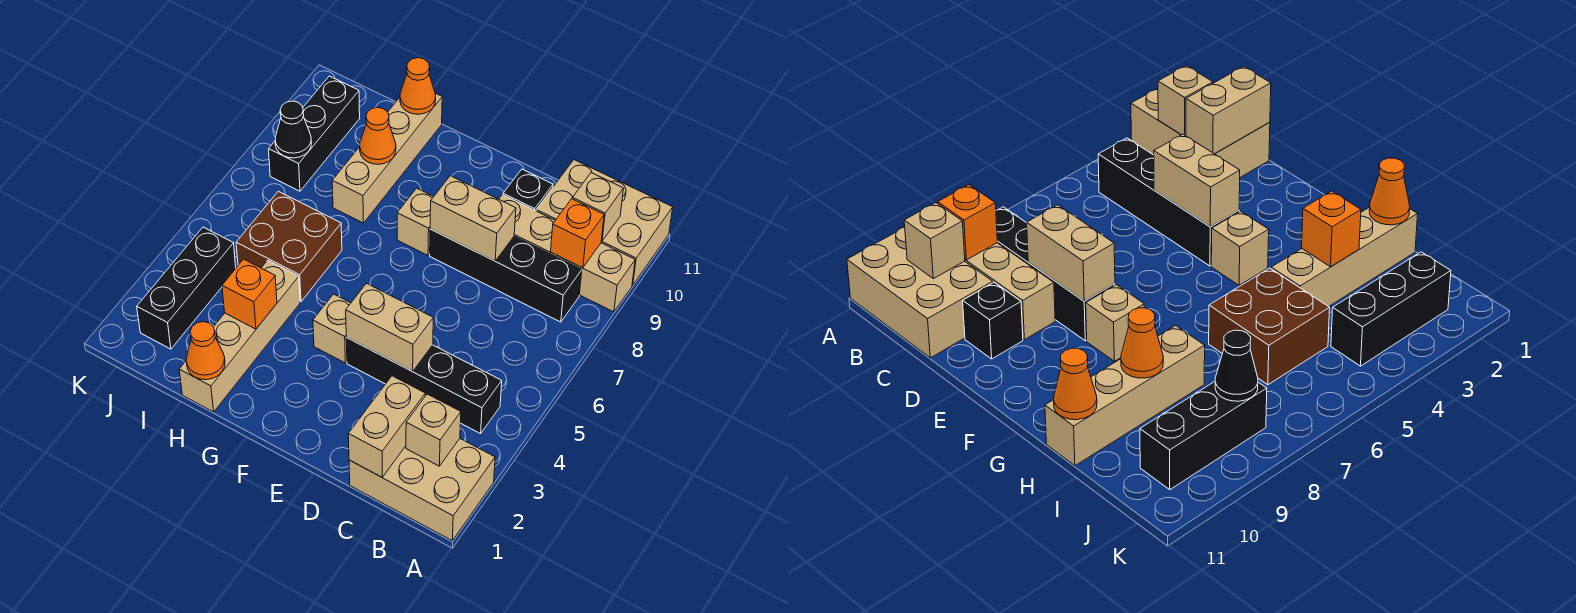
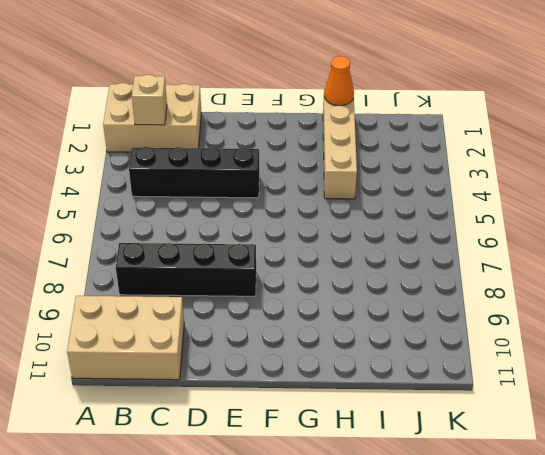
none -> tan 1x4 brick [499,195,635,312]
none -> black 1x1 brick [503,169,553,211]
none -> tan 1x1 brick [313,294,351,363]

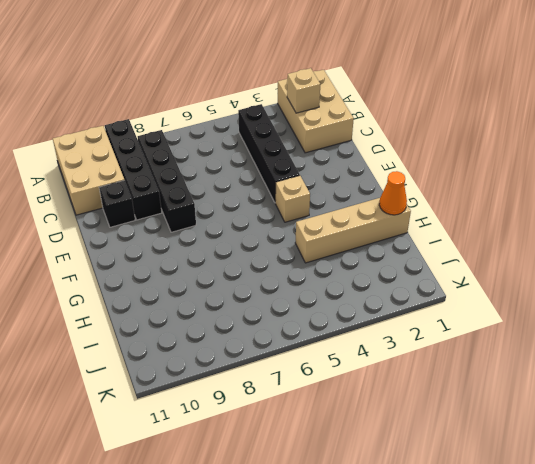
black 1x4 brick [105,119,162,220] -> tan 1x4 brick [499,195,635,312]
none -> tan 1x1 brick [397,188,434,255]
none -> brown 2x2 brick [236,191,342,302]
none -> tan 1x4 brick [332,93,442,223]

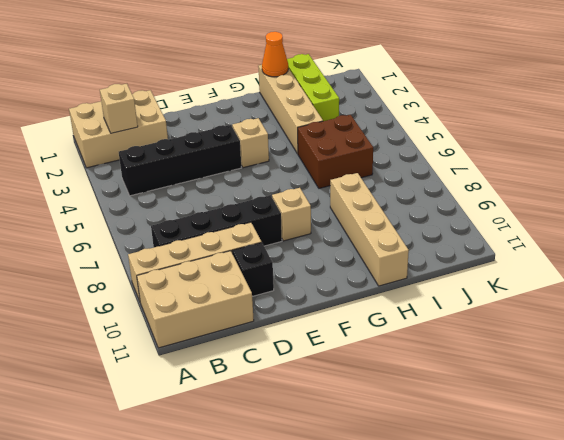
lime 1x3 brick [287,54,339,121] -> none
none -> black 1x3 brick [137,227,236,349]
none -> black 1x3 brick [269,76,360,191]
none -> orange 1x1 brick [551,199,604,268]

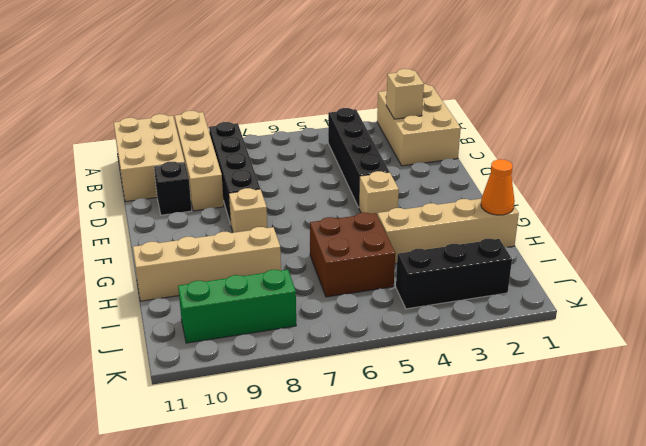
green 1x3 brick [178,270,296,343] -> black 1x3 brick [269,76,360,191]
none -> orange 1x1 brick [551,199,604,268]
none -> tan 1x1 brick [572,173,623,241]
none -> tan 1x2 brick [348,376,425,477]

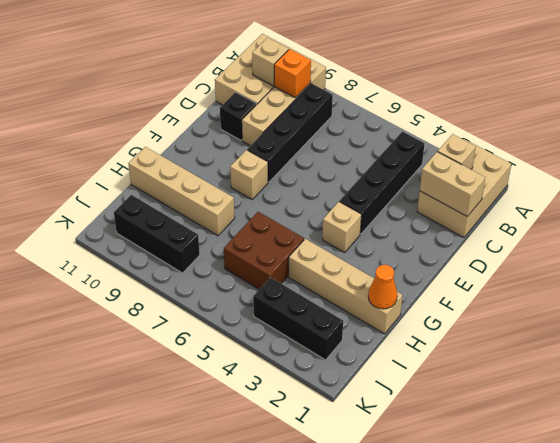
none -> tan 1x2 brick [346,283,433,371]
none -> tan 1x2 brick [430,176,516,261]
none -> orange 1x1 brick [222,259,277,329]

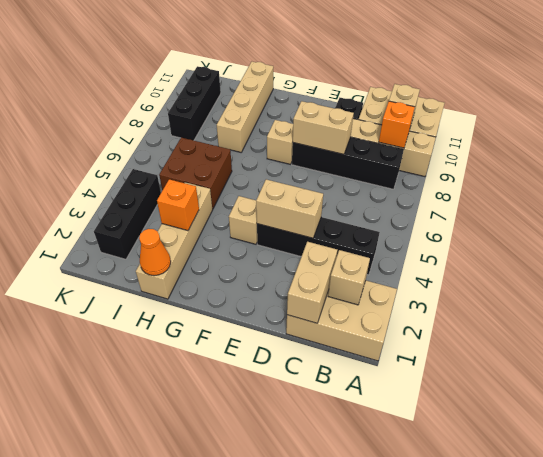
none -> orange 1x1 cone [360,107,396,164]
none -> orange 1x1 cone [400,58,436,114]
none -> black 1x1 cone [275,101,312,158]

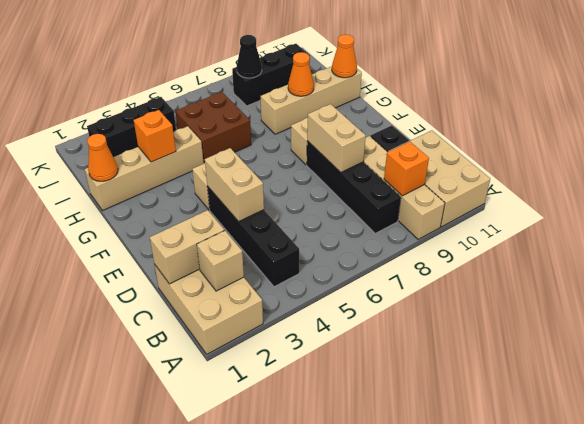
none -> tan 1x1 brick [572,173,623,241]

